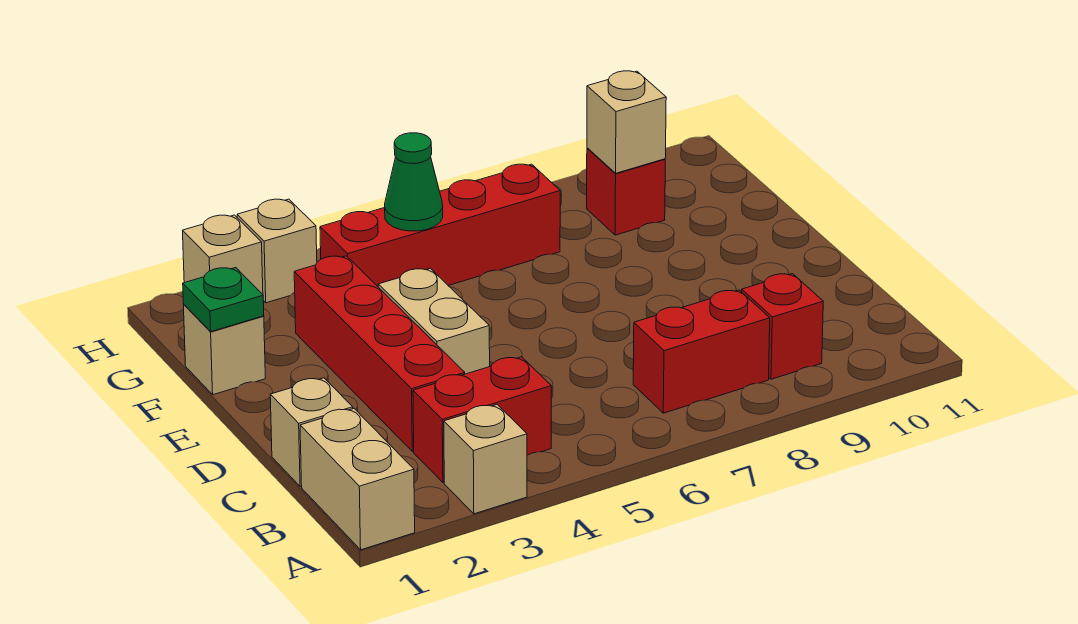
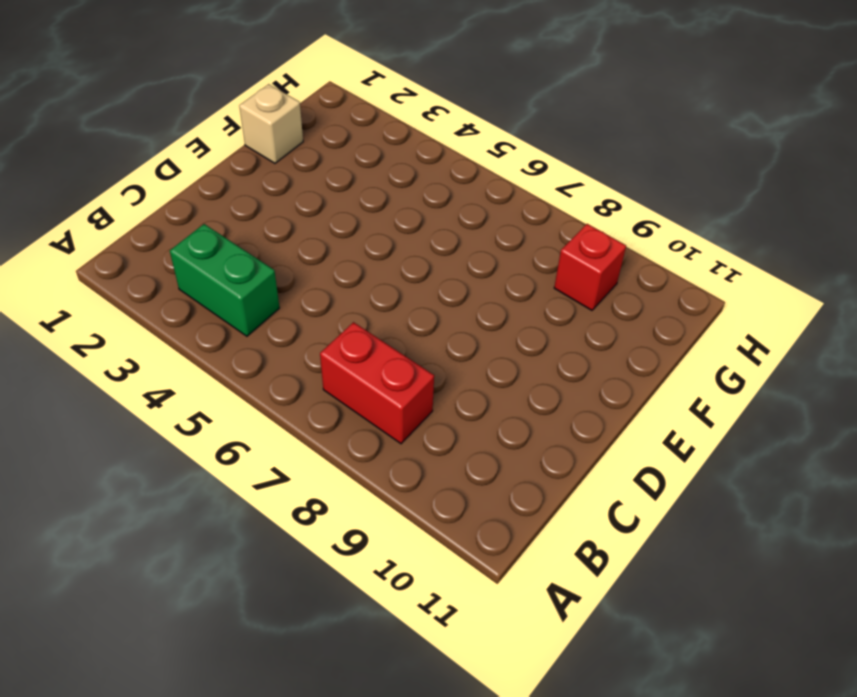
green 1x2 brick [170,224,280,336] -> red 1x2 brick [413,357,551,482]
none -> tan 1x2 brick [300,409,415,550]
none -> tan 1x1 brick [444,405,527,514]
none -> red 1x1 brick [742,274,823,379]

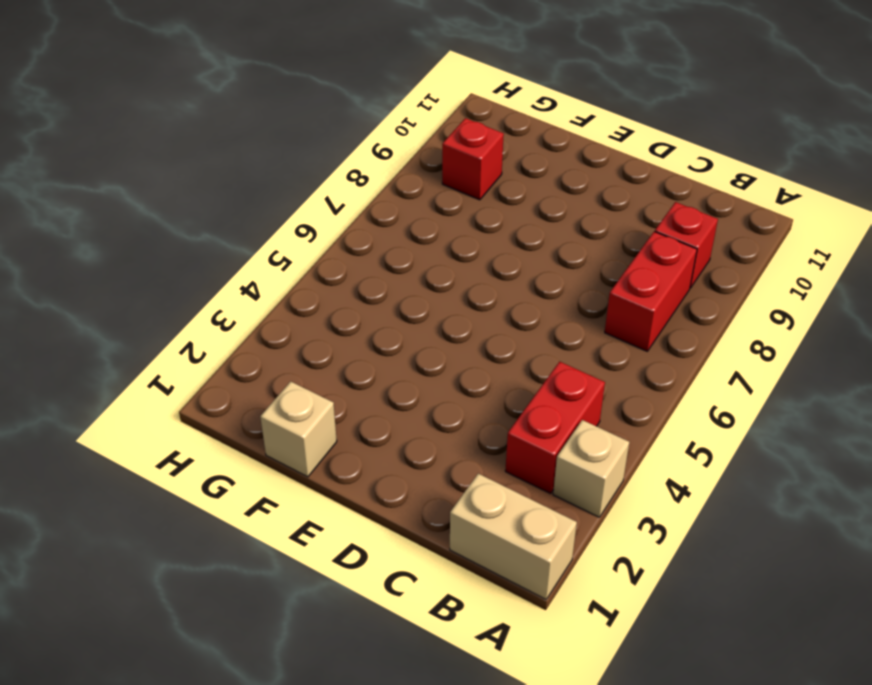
none -> tan 1x1 brick [270,378,353,487]
none -> red 1x4 brick [294,256,465,452]
none -> tan 1x2 brick [378,268,490,374]

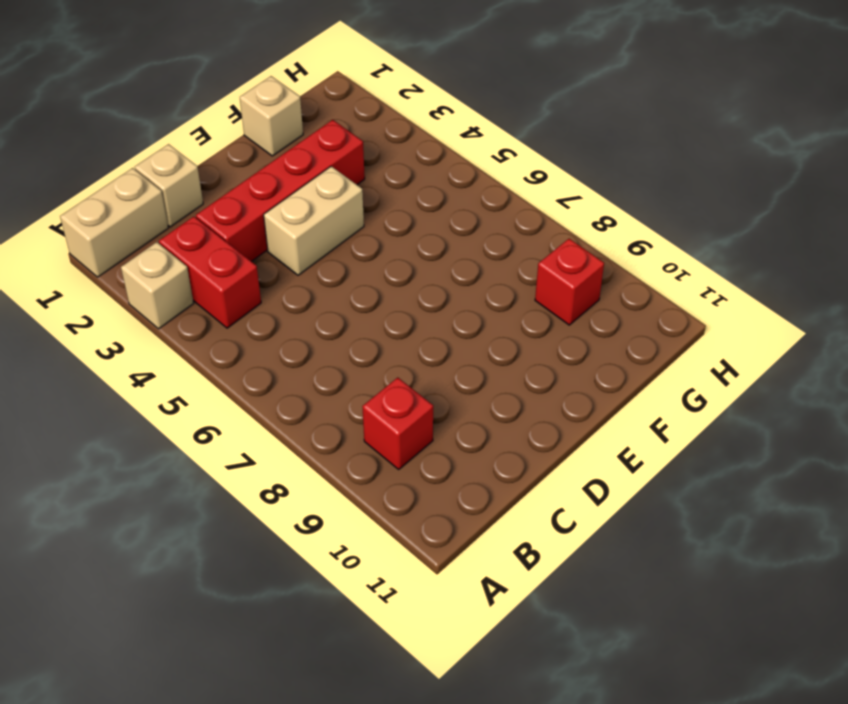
none -> red 1x2 brick [633,290,770,413]
none -> red 1x4 brick [320,164,560,286]
none -> tan 1x1 brick [183,215,263,294]

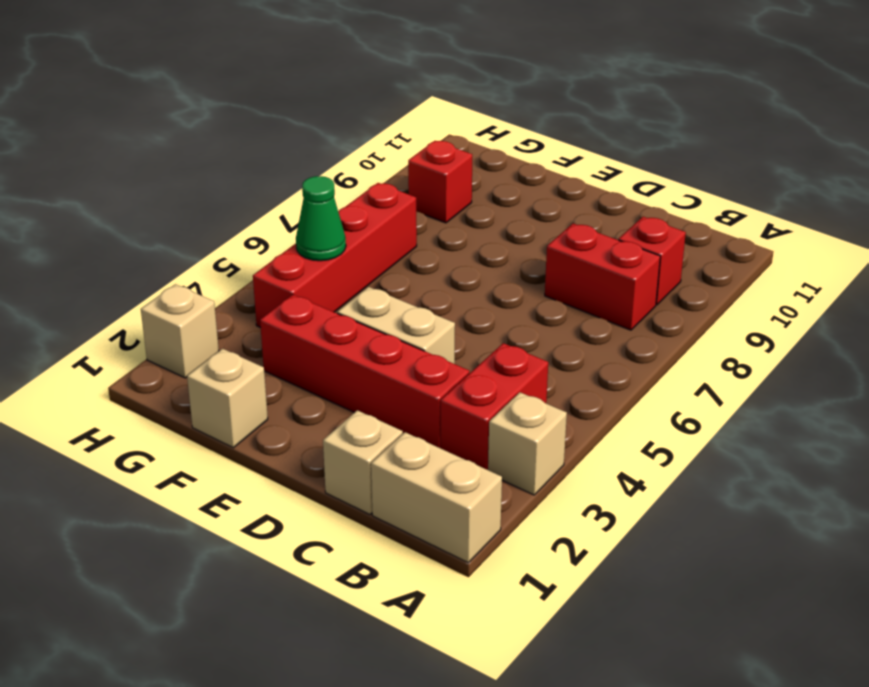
red 1x2 brick [545,224,660,330] -> red 1x2 brick turned to [633,290,770,413]
none -> tan 1x1 brick [237,199,317,303]
none -> green 1x1 plate [183,268,264,332]
none -> tan 1x1 brick [587,71,666,173]

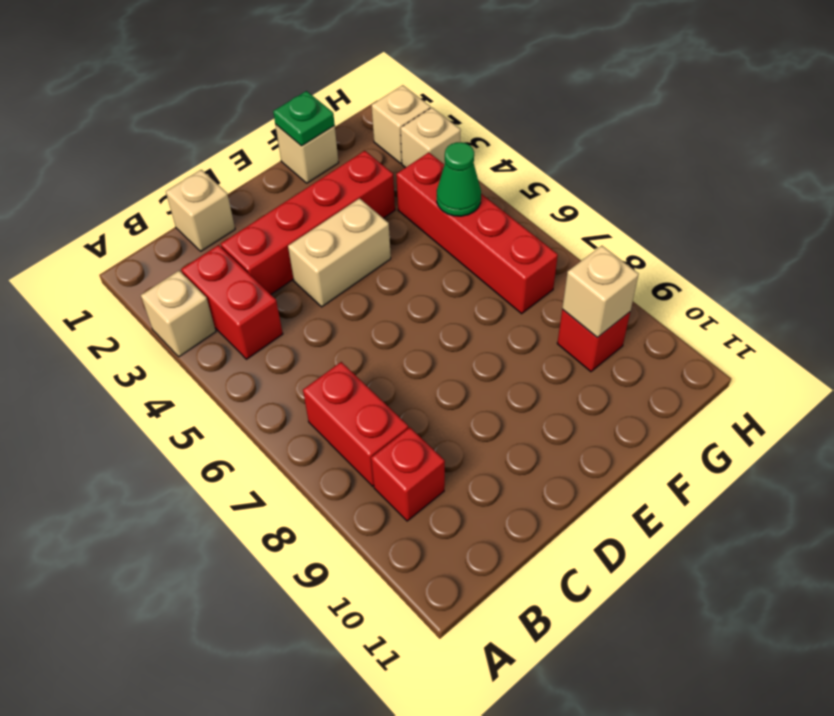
none -> tan 1x2 brick [300,409,415,550]

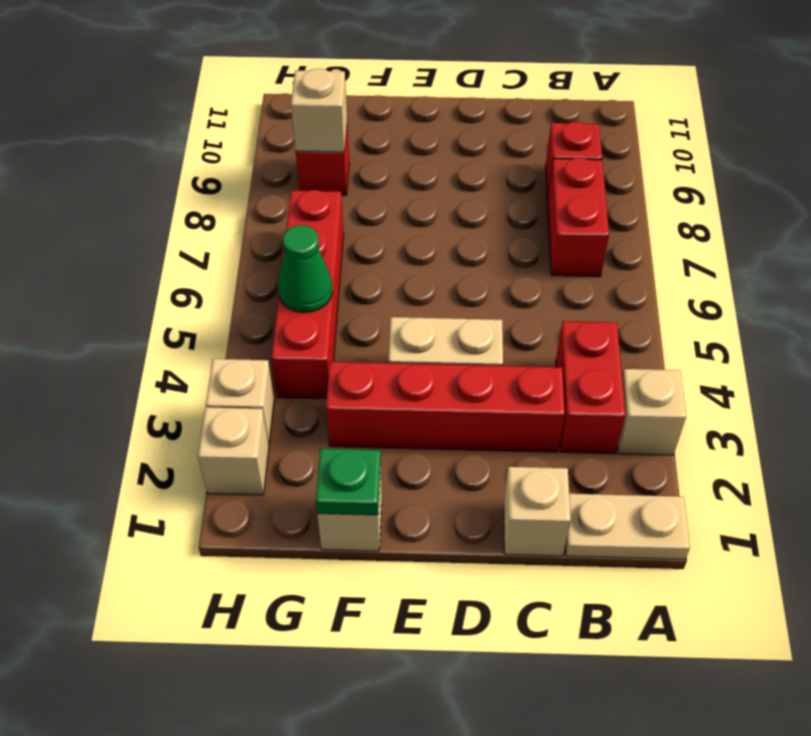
tan 1x2 plate [565,494,690,559] -> tan 1x2 brick [300,409,415,550]

